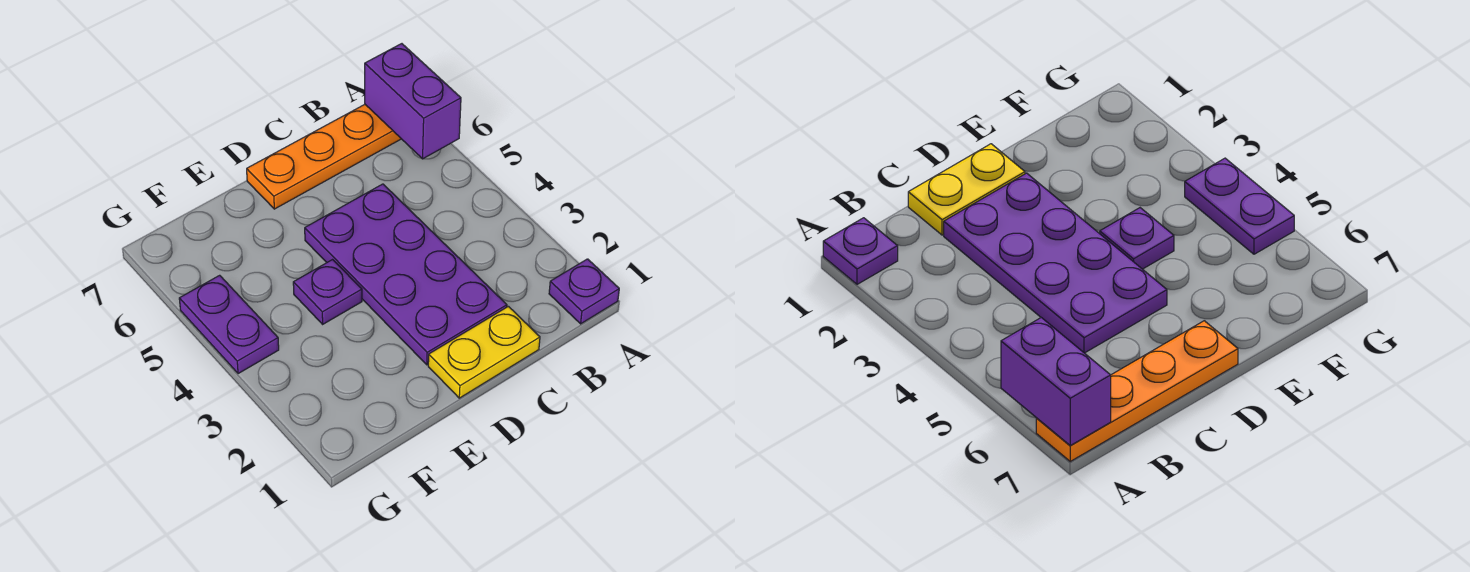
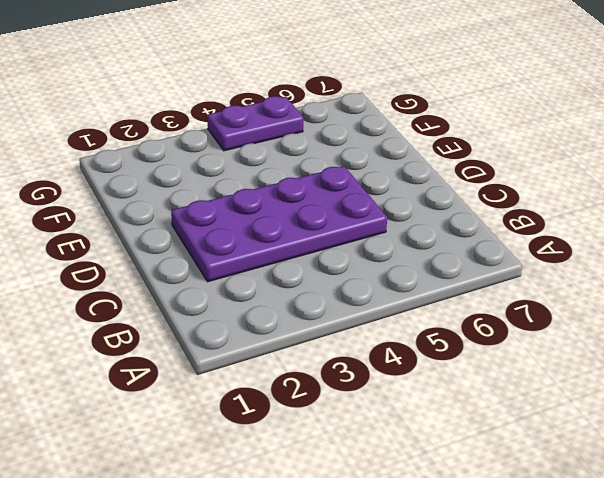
none -> purple 1x1 plate [549,259,619,324]
none -> orange 1x4 plate [247,105,401,209]

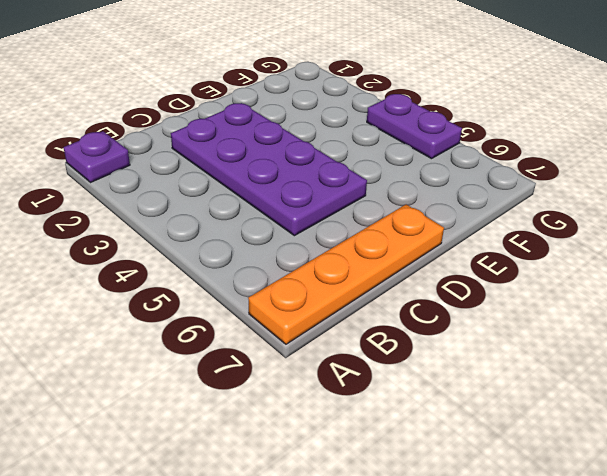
none -> yellow 1x2 plate [428,306,540,398]
none -> purple 1x1 plate [293,260,362,324]

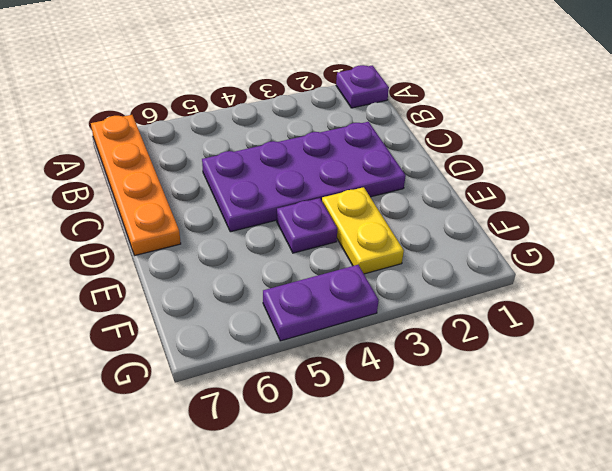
yellow 1x2 plate [322,187,404,274] -> yellow 1x2 plate moved to [428,306,540,398]
none -> purple 1x2 brick [365,44,461,159]

